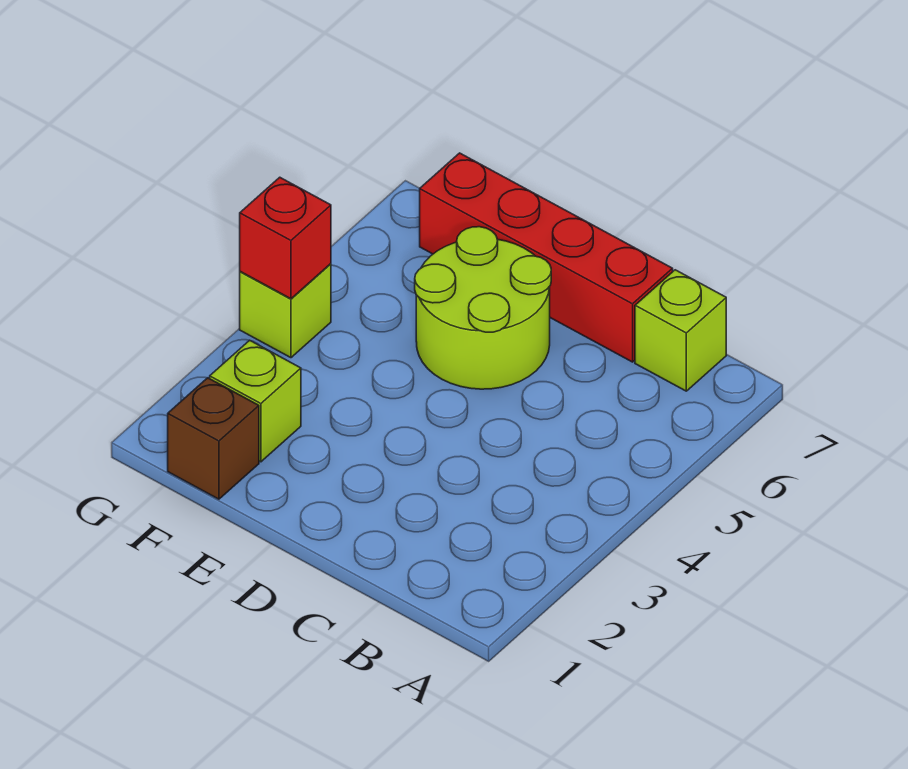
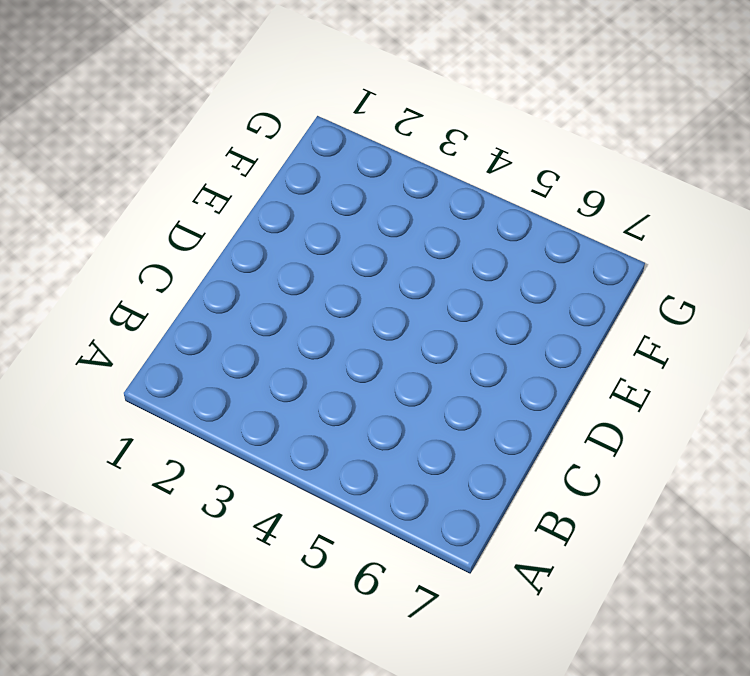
none -> lime 1x1 brick [635,270,726,391]
none -> red 1x4 brick [420,153,673,362]

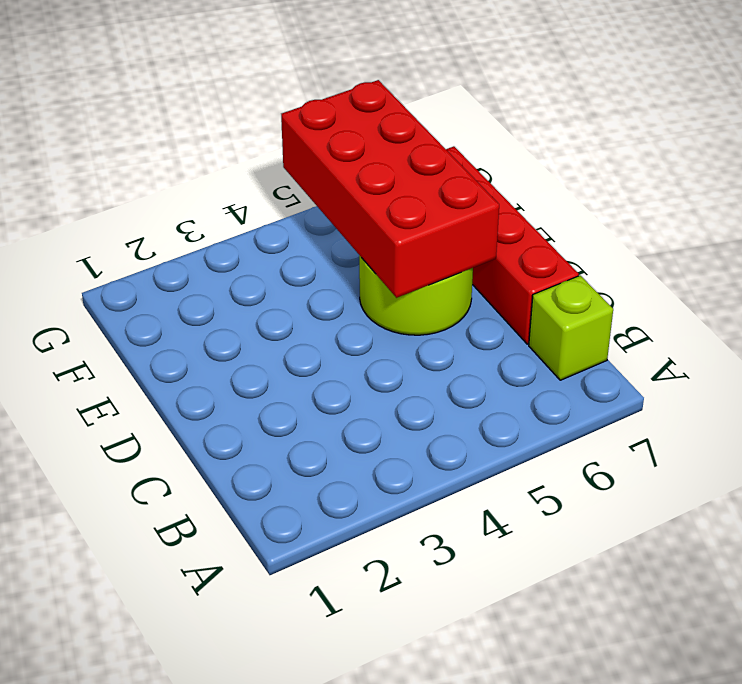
red 2x4 brick [281,80,499,298] -> none
none -> brown 1x1 brick [168,378,259,499]
none -> lime 1x1 brick [209,340,301,462]

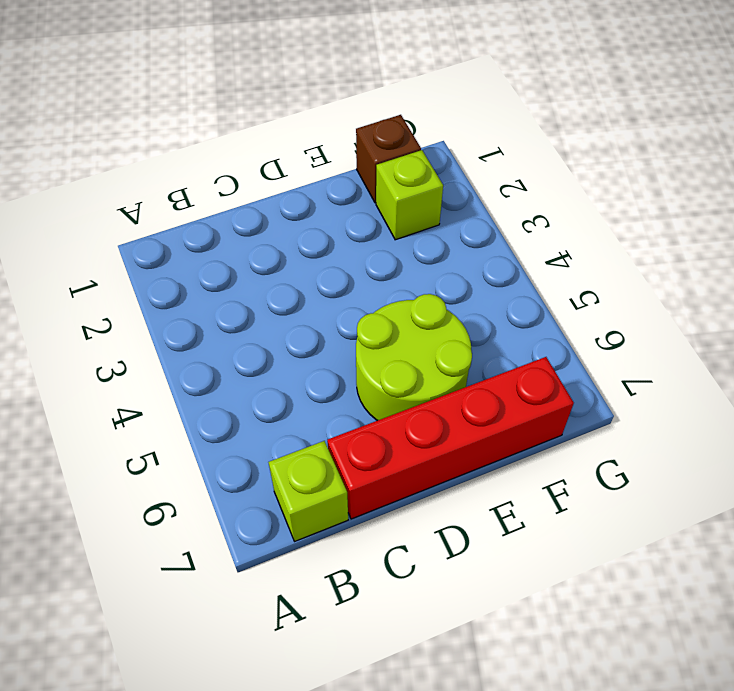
none -> lime 1x1 brick [240,264,331,358]
none -> red 1x1 brick [240,177,331,299]

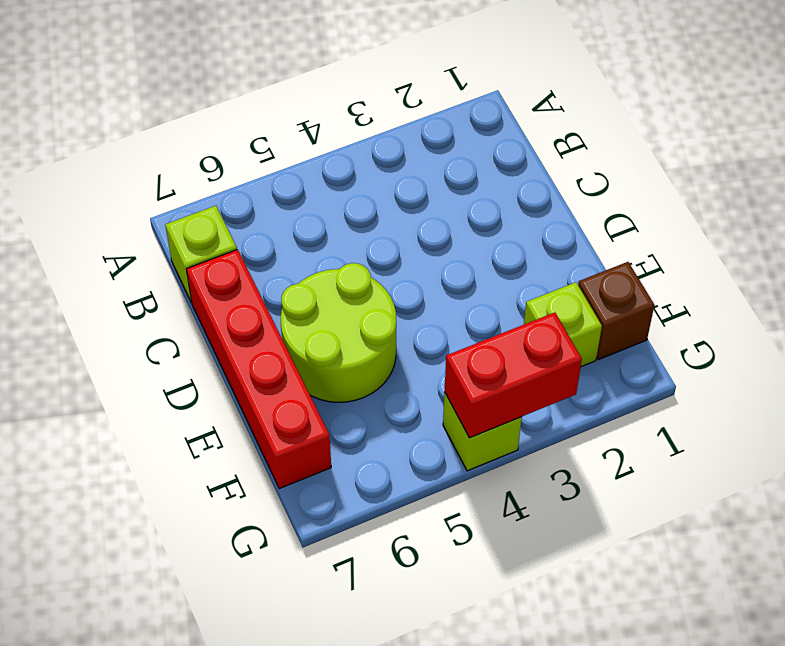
red 1x2 brick [445,312,582,438] -> red 1x1 brick [240,177,331,299]

